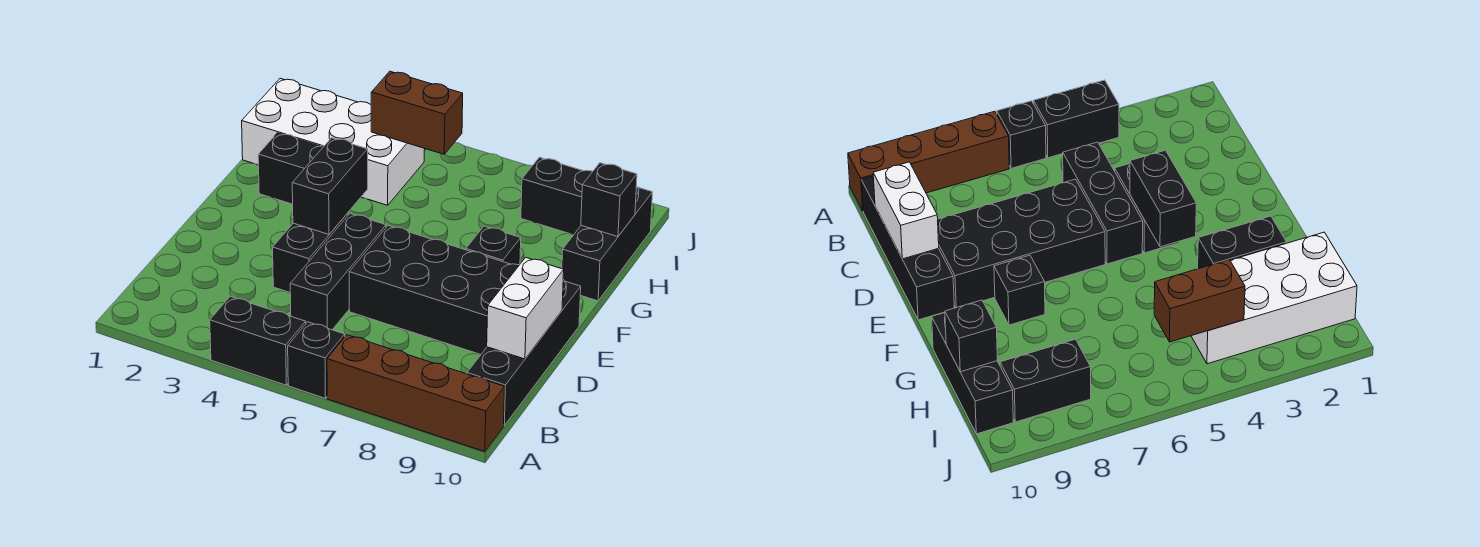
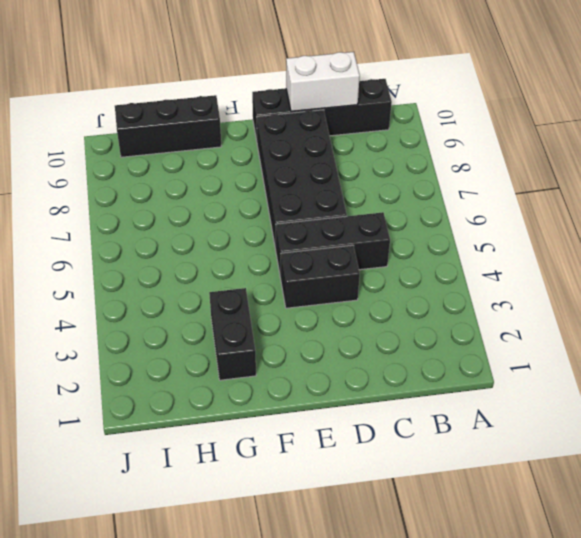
none -> black 1x2 brick [210,297,306,385]
none -> black 1x1 brick [288,322,345,398]
none -> brown 1x4 brick [327,335,505,452]

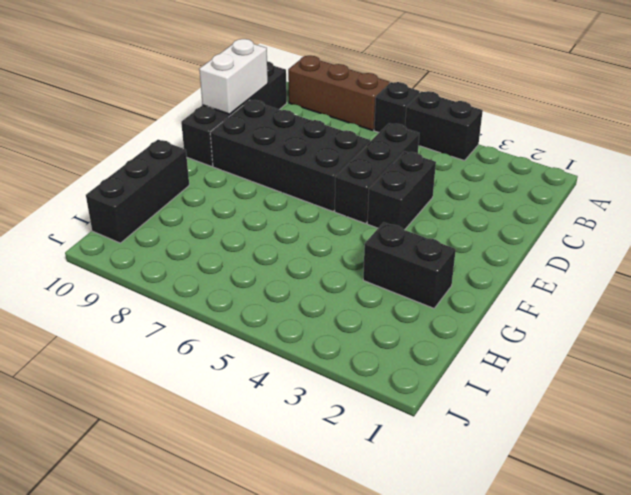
brown 1x3 brick [288,56,390,130] -> brown 1x4 brick [327,335,505,452]
none -> black 1x1 brick [466,226,521,265]
none -> white 2x4 brick [242,78,425,205]
none -> black 1x2 brick [521,157,593,235]

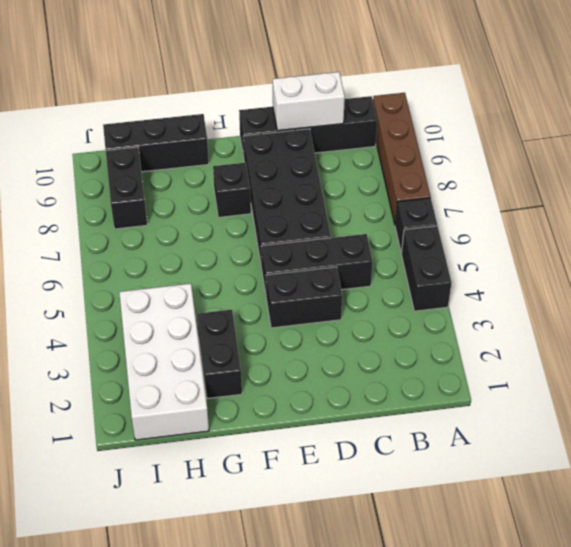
none -> black 1x2 brick [292,138,368,234]
none -> black 1x1 brick [581,163,637,237]
none -> brown 1x2 brick [371,71,463,154]

